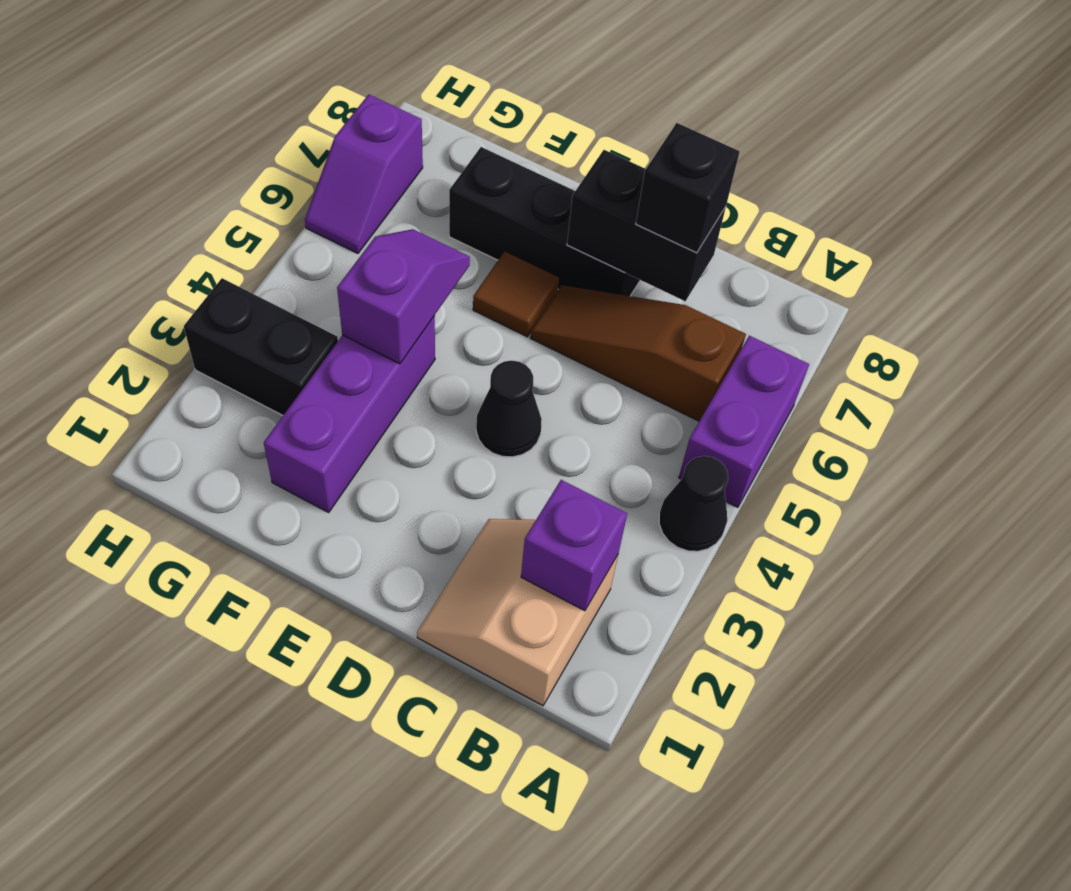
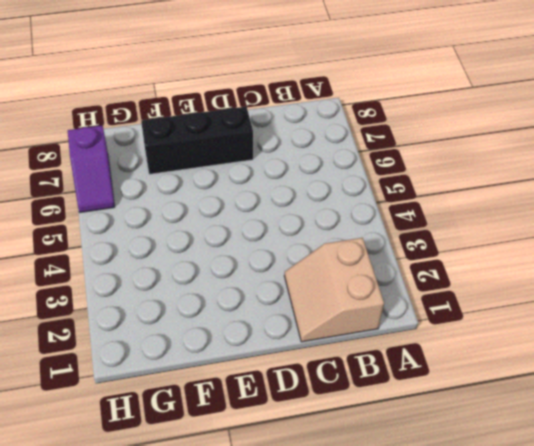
none -> black 1x1 cone [659,456,728,551]
none -> purple 1x2 brick [679,336,809,507]
none -> brown 1x3 slope [530,285,746,421]

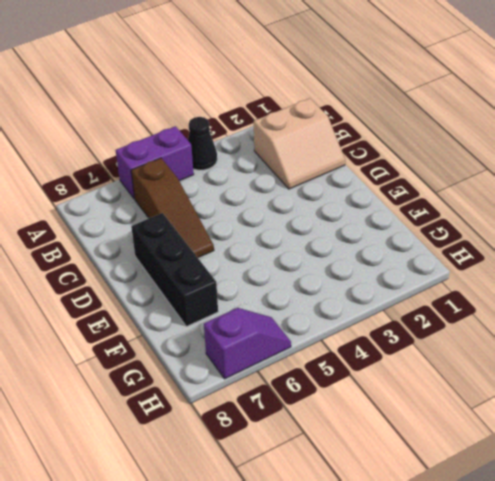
none -> black 1x1 cone [476,360,542,457]
none -> brown 1x1 tile [473,252,559,337]
none -> purple 1x3 brick [264,316,435,512]

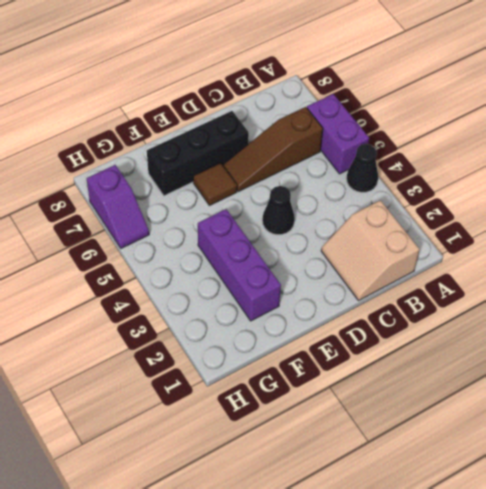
none -> black 1x2 brick [184,278,338,415]
none -> purple 1x1 brick [521,480,627,611]
none -> black 1x2 brick [567,150,726,301]

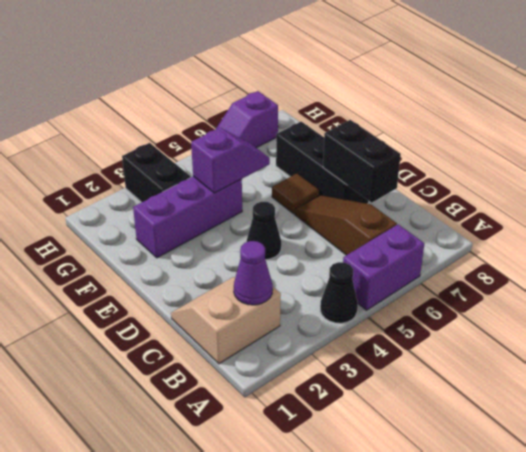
purple 1x1 cone [234,241,273,305] -> purple 1x1 brick [521,480,627,611]
none -> black 1x1 brick [636,123,740,253]

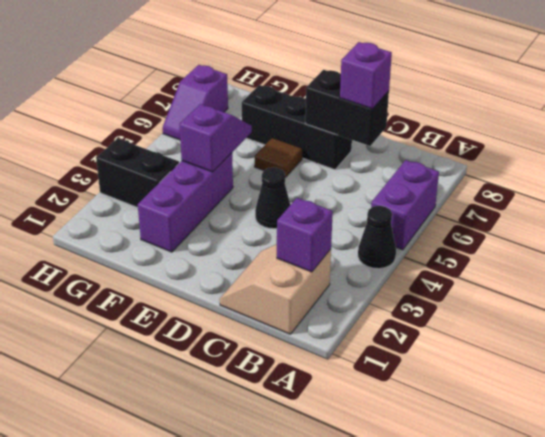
purple 1x1 brick [340,42,392,109] -> black 1x1 brick [636,123,740,253]
none -> brown 1x3 slope [530,285,746,421]

